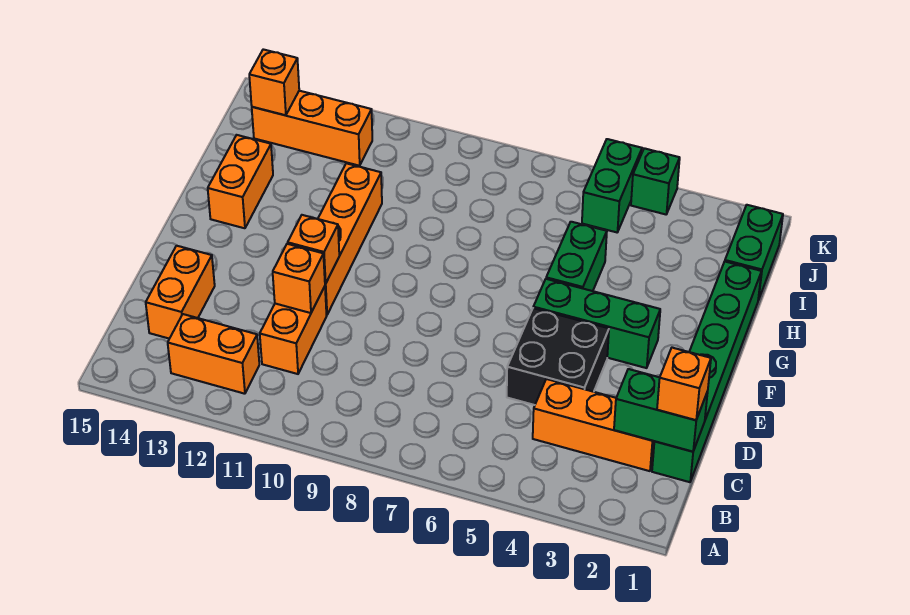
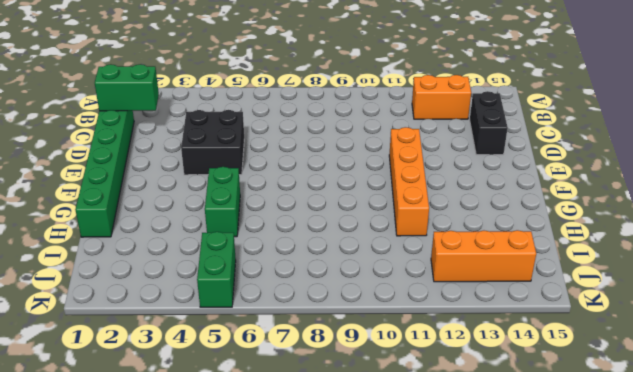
black 1x2 brick [470,91,508,155] -> orange 1x2 brick [146,246,215,339]
none -> orange 1x3 brick [533,379,655,471]
none -> orange 1x2 brick [260,286,327,374]
none -> green 1x3 brick [533,279,660,368]

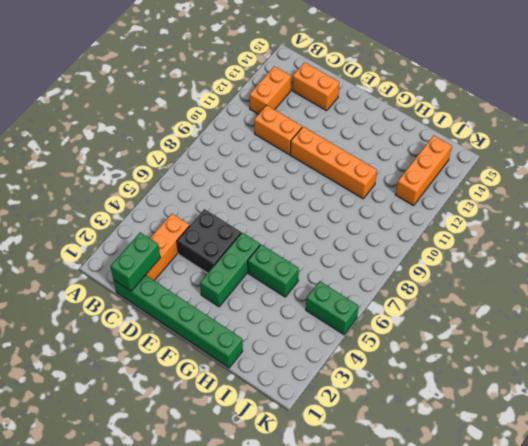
none -> orange 1x2 brick [208,135,273,228]
none -> green 1x2 brick [725,205,783,300]
none -> green 1x1 brick [631,148,680,214]

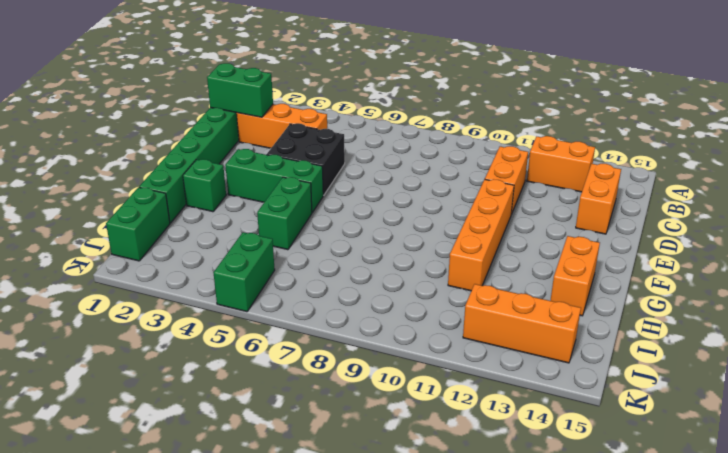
green 1x1 brick [183,159,226,212] -> green 1x1 brick moved to [631,148,680,214]
none -> orange 1x1 brick [273,244,325,313]
none -> orange 1x1 brick [288,215,339,284]
none -> orange 1x1 brick [249,49,299,115]

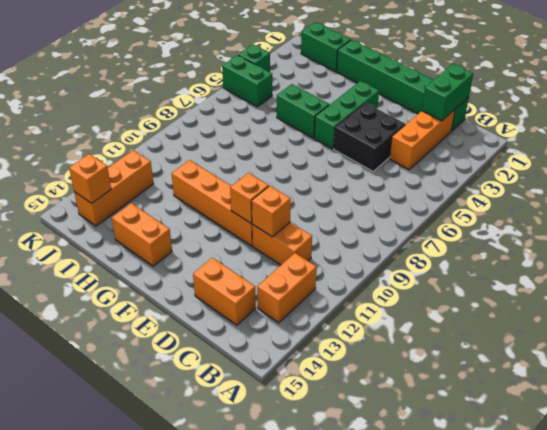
none -> orange 1x1 brick [657,348,711,420]

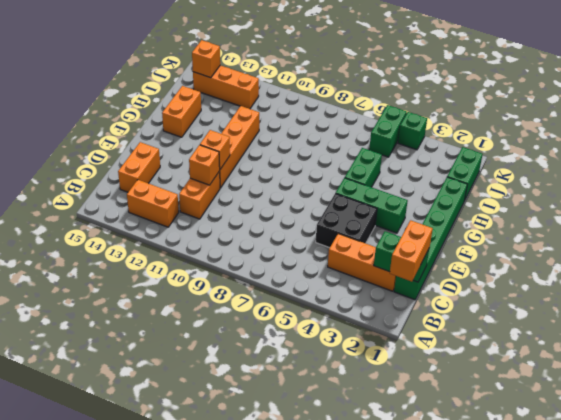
orange 1x2 brick [390,220,433,282] -> orange 1x1 brick [657,348,711,420]

